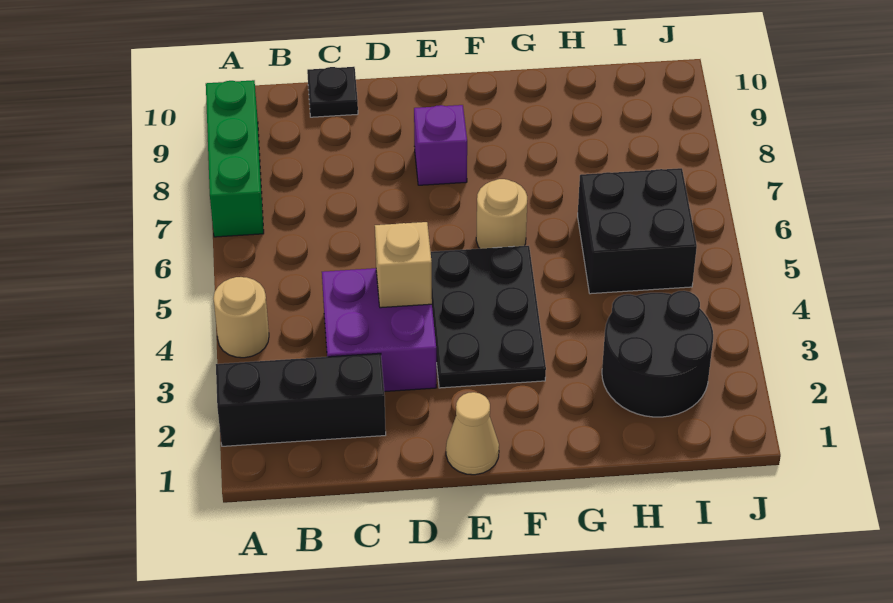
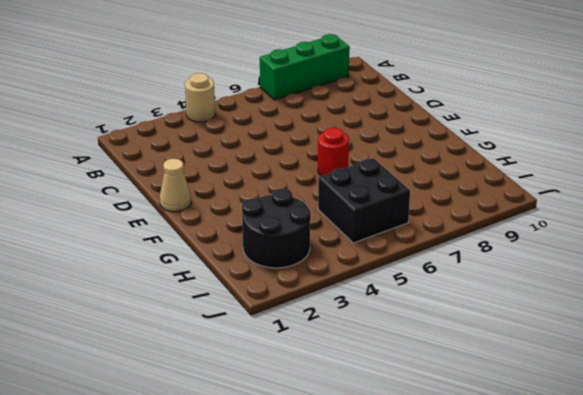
red 1x1 round brick [318,128,349,176] -> tan 1x1 round brick [476,179,527,249]
none -> black 1x3 brick [216,353,386,446]
none -> purple 2x2 brick [322,268,437,392]
none -> black 1x1 plate [307,67,358,117]

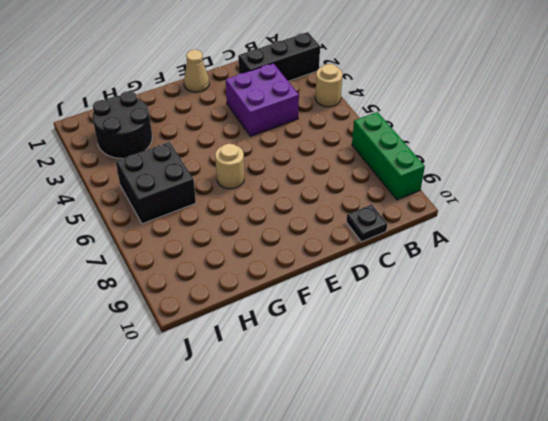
none -> black 2x3 plate [431,246,546,388]
none -> purple 1x1 brick [414,105,467,185]
none -> tan 1x1 brick [375,222,432,308]

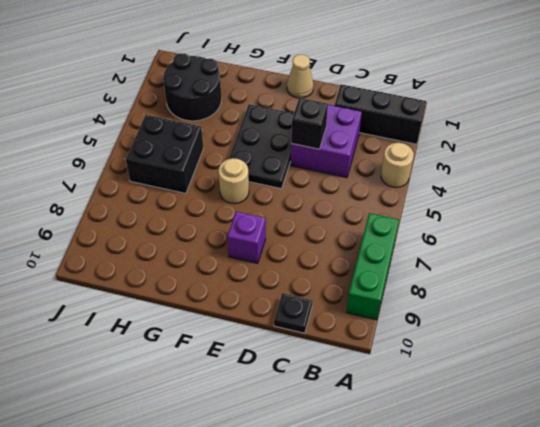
black 1x1 brick [291,98,328,149] -> tan 1x1 brick [375,222,432,308]

